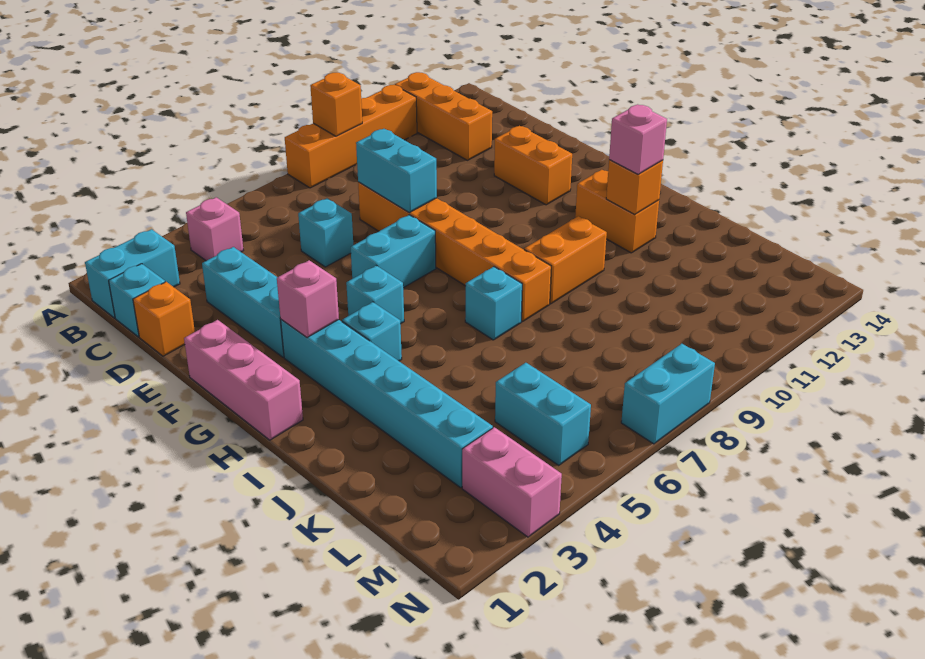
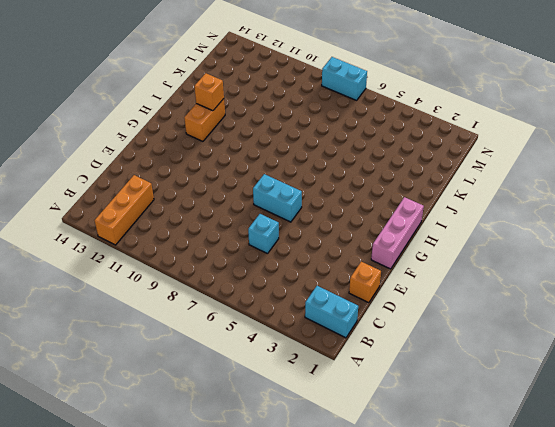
none -> orange 1x4 brick [285,85,417,188]
none -> pink 1x1 brick [186,197,244,261]
none -> cyan 1x1 brick [109,264,165,337]

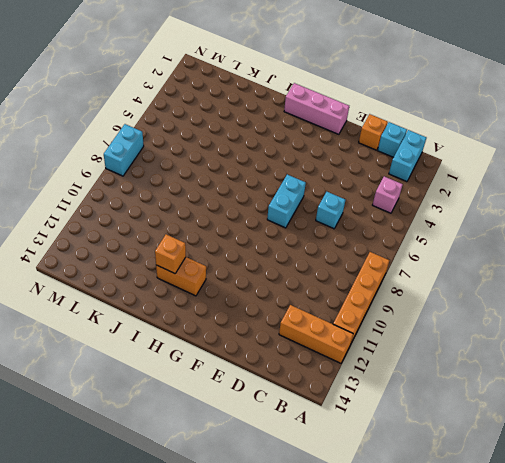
none -> cyan 1x3 brick [202,247,284,357]
none -> orange 1x6 brick [358,182,551,322]
none -> orange 1x2 brick [494,126,572,205]

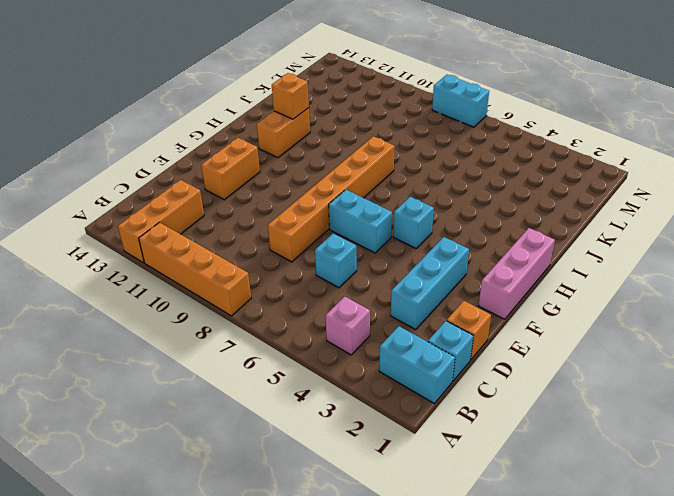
none -> cyan 1x6 brick [281,320,493,488]
none -> cyan 1x1 brick [342,302,402,361]
none -> cyan 1x1 brick [465,267,522,340]

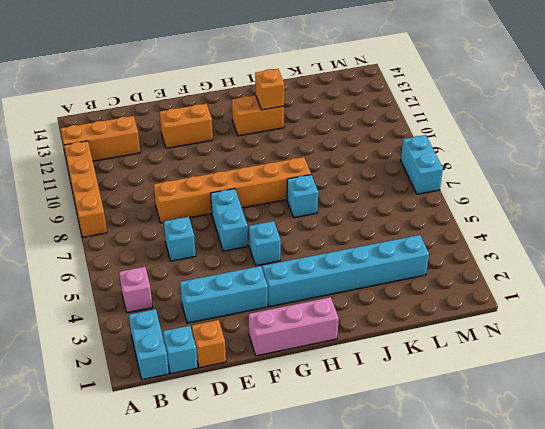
none -> cyan 1x1 brick [342,302,402,361]
none -> orange 1x2 brick [524,216,607,304]
none -> cyan 1x2 brick [495,363,591,465]

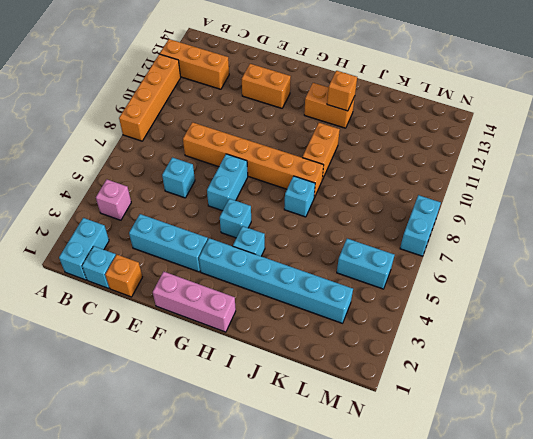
none -> pink 1x2 brick [462,427,562,537]
none -> orange 1x1 brick [310,73,362,136]
none -> cyan 1x2 brick [356,129,437,213]

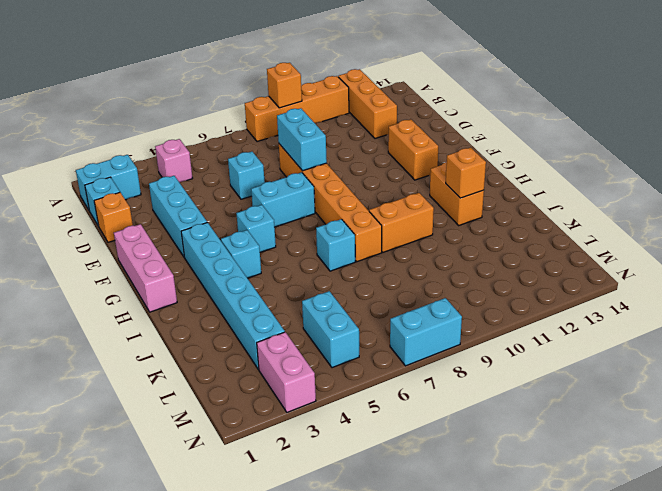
none -> pink 1x1 brick [277,260,339,338]
none -> pink 1x1 brick [609,104,667,175]

